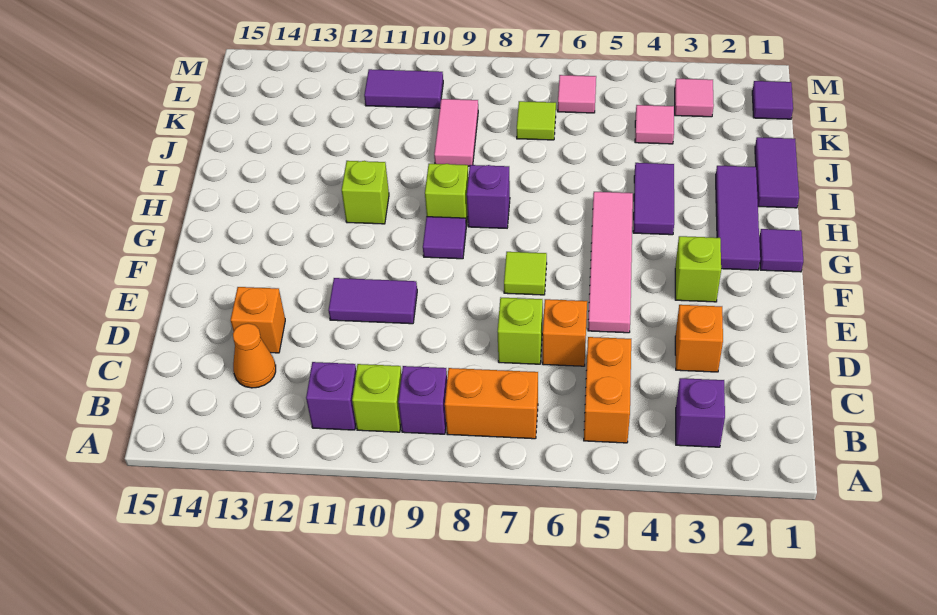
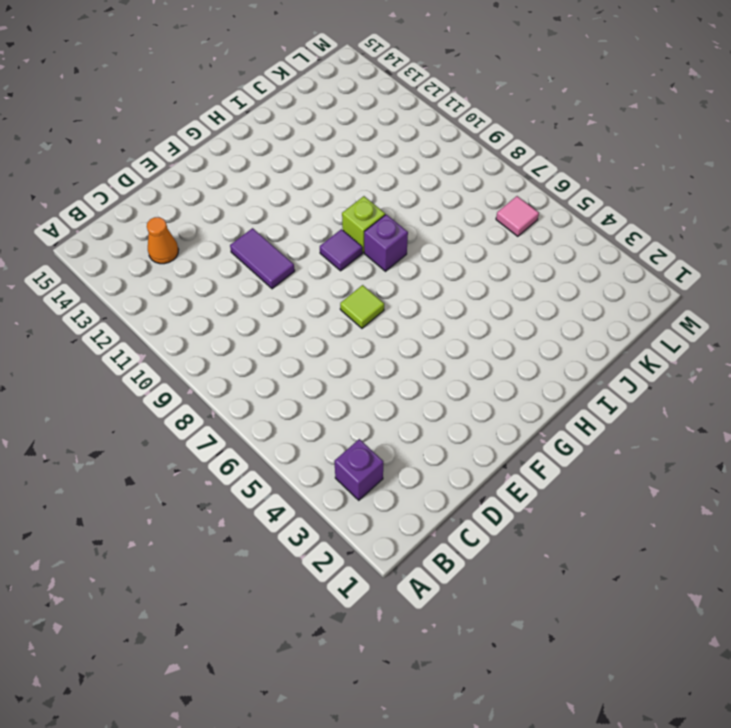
none -> orange 1x2 brick [584,337,631,443]
none -> orange 1x2 brick [445,368,538,439]
none -> purple 1x1 brick [398,366,447,434]
none -> lime 1x1 brick [352,364,402,432]

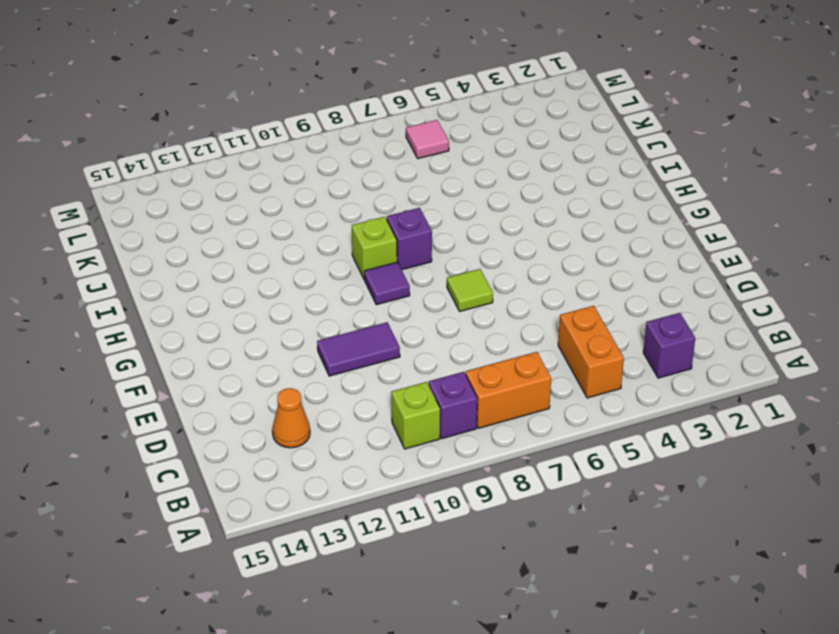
none -> purple 1x1 brick [306,362,356,430]
none -> orange 1x1 brick [675,305,723,372]
none -> orange 1x1 brick [542,299,587,366]
none -> lime 1x1 brick [497,298,543,364]

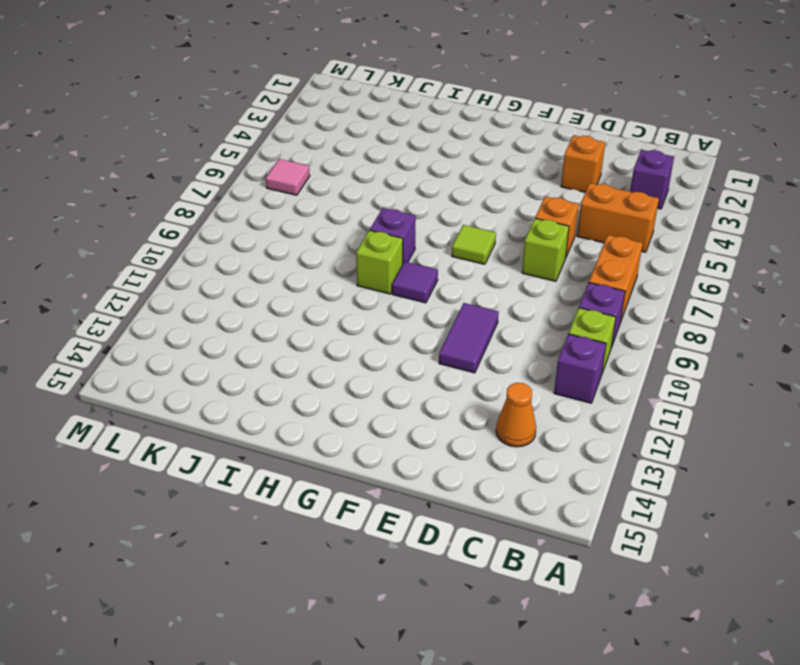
none -> orange 1x1 brick [231,287,285,353]
none -> pink 1x4 tile [588,192,633,333]
none -> lime 1x1 brick [675,236,721,302]
none -> purple 1x1 tile [759,229,803,272]

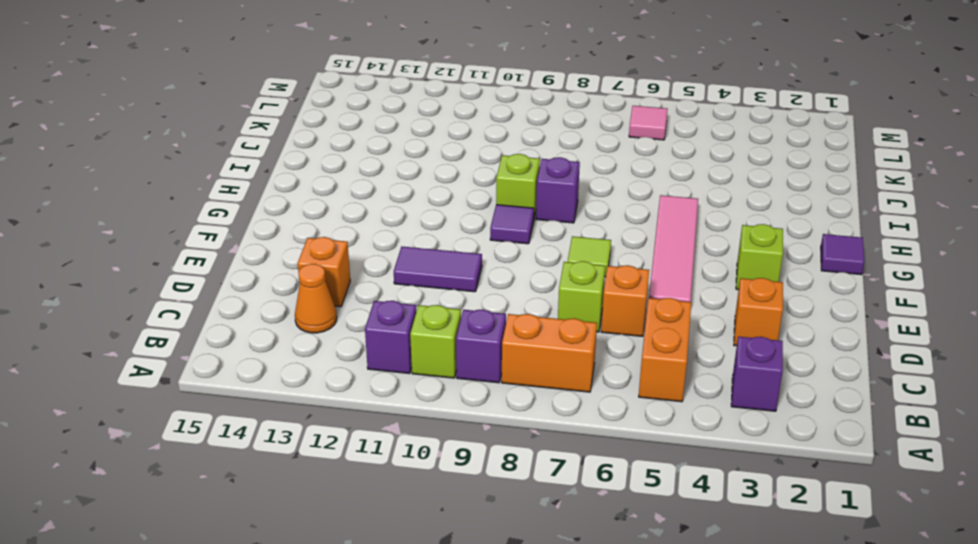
none -> purple 1x3 tile [716,166,760,270]
none -> purple 1x2 tile [633,163,674,235]
none -> lime 1x1 brick [342,161,389,224]
none -> purple 1x2 tile [755,137,799,208]

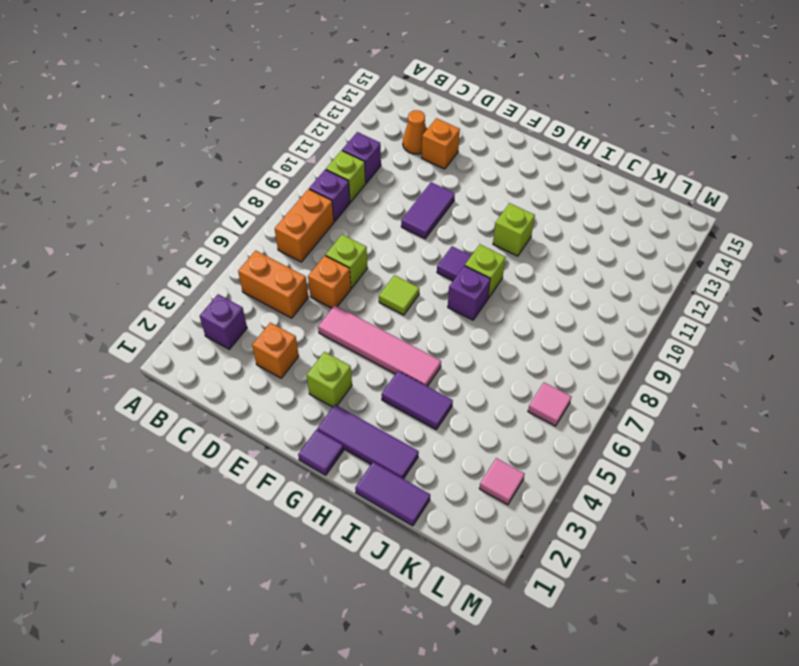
none -> pink 1x2 tile [434,99,478,166]
none -> pink 1x1 tile [635,105,674,144]
none -> lime 1x1 tile [517,101,556,140]
none -> purple 1x1 tile [752,81,793,119]

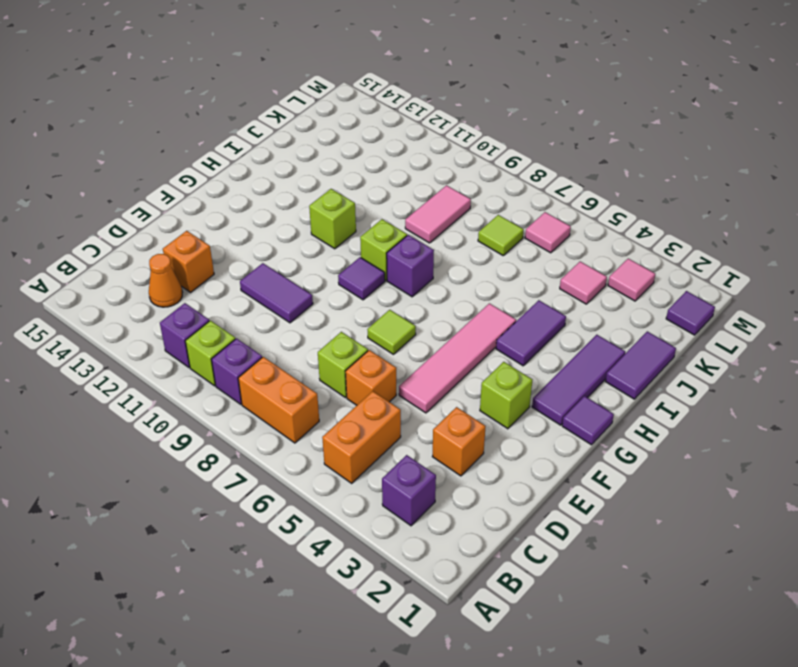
none -> purple 1x2 tile [364,69,443,108]

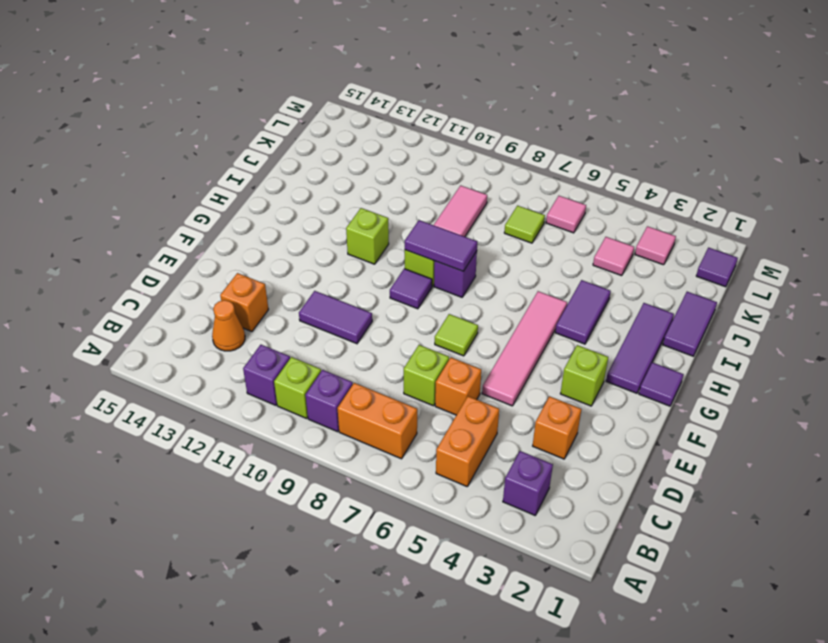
purple 1x2 tile [405,220,477,271] -> purple 1x2 tile moved to [364,69,443,108]

